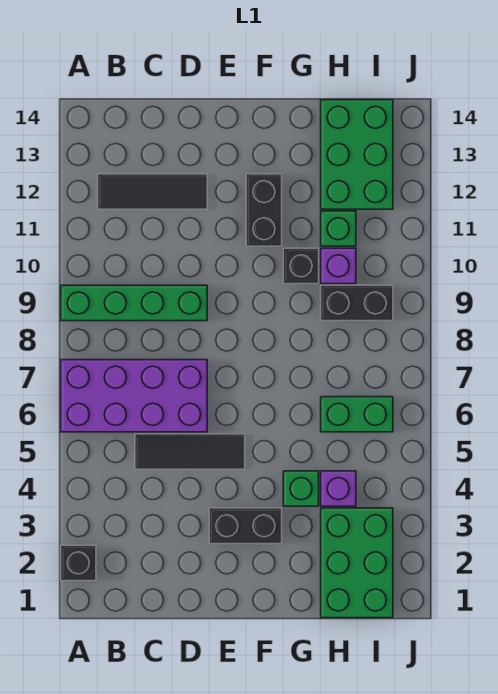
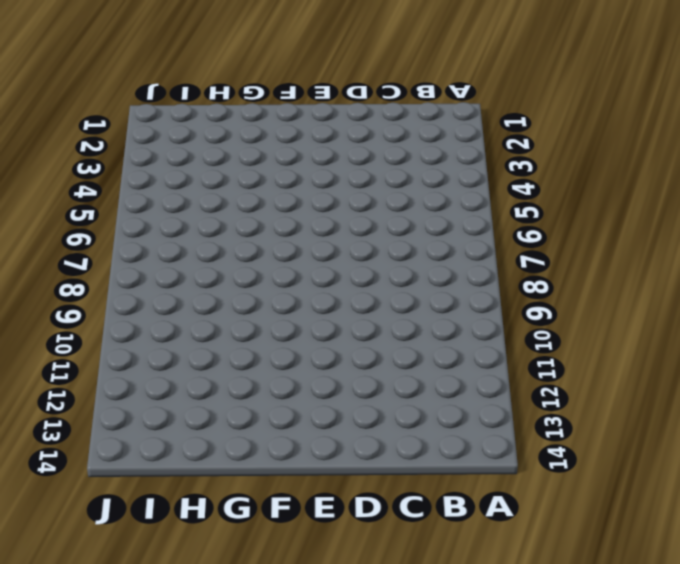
none -> black 1x1 brick [61,545,96,581]
none -> purple 2x4 brick [61,360,207,432]
none -> green 1x4 brick [61,285,207,321]

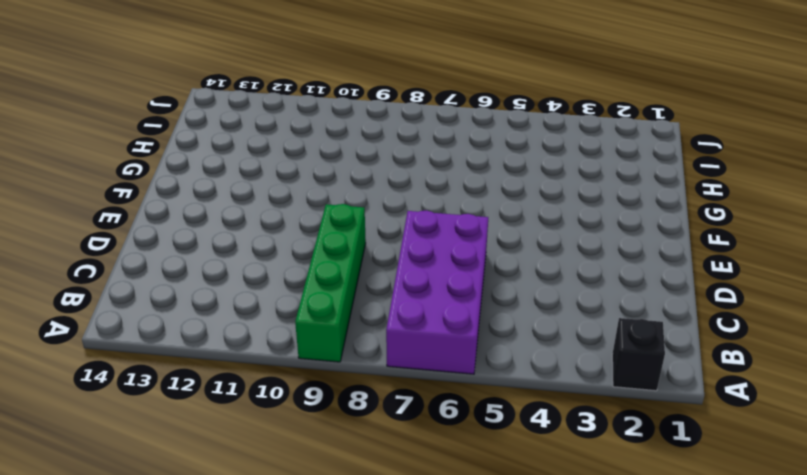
none -> black 1x3 tile [98,174,207,209]
none -> black 1x3 tile [135,434,245,469]
none -> black 1x2 brick [209,508,282,544]

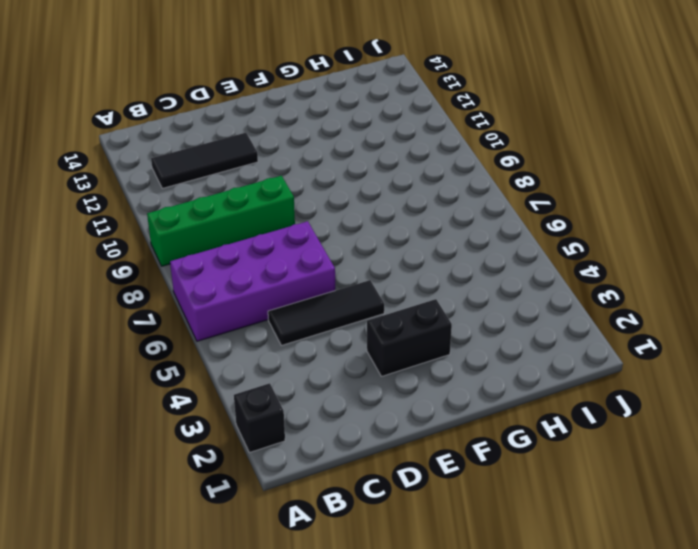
none -> black 1x2 brick [246,174,282,246]
none -> green 1x1 brick [283,471,319,506]
none -> black 1x1 brick [283,248,319,284]

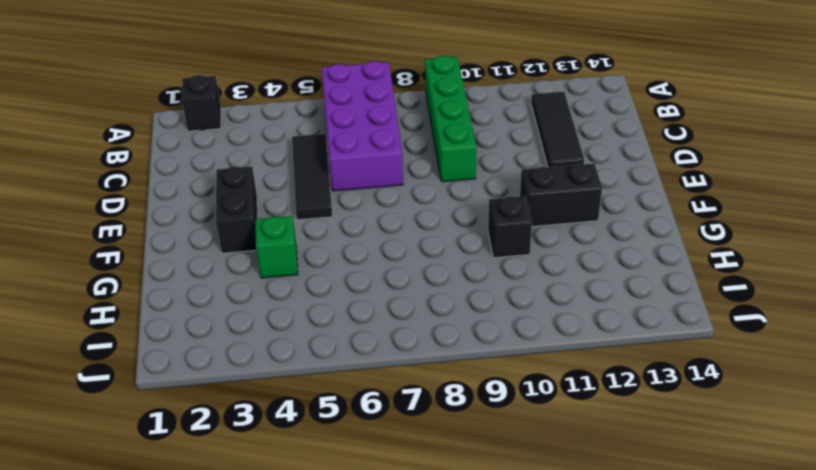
none -> green 2x3 brick [321,508,393,618]
none -> purple 1x1 brick [321,471,356,506]
none -> green 1x2 brick [321,397,393,432]

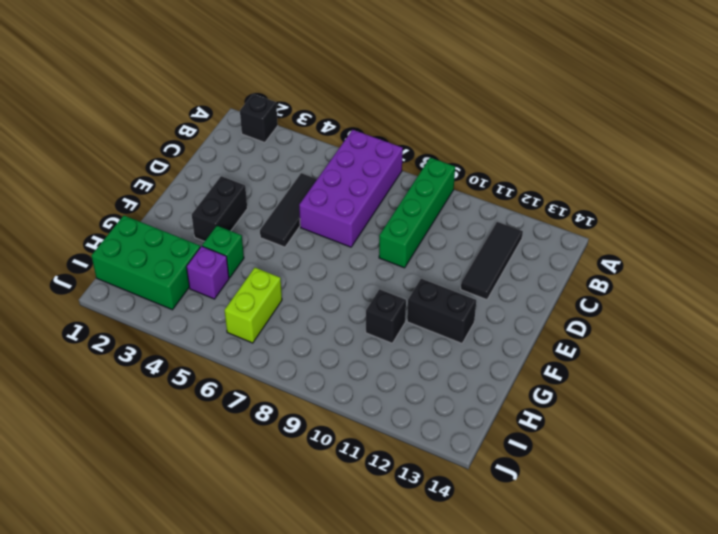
lime 1x2 brick [224,268,282,343] -> green 1x2 brick [321,397,393,432]
none -> black 1x2 brick [321,285,393,321]
none -> purple 1x1 brick [321,248,356,284]
none -> green 1x1 brick [321,211,356,246]

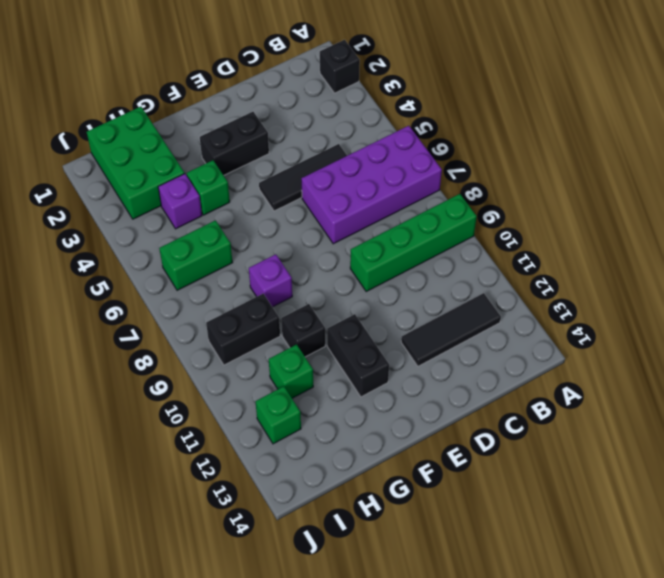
purple 1x1 brick [249,254,292,307] -> purple 1x1 brick moved to [321,248,356,284]
green 1x1 brick [256,386,301,444] -> green 2x3 brick [321,100,393,209]

